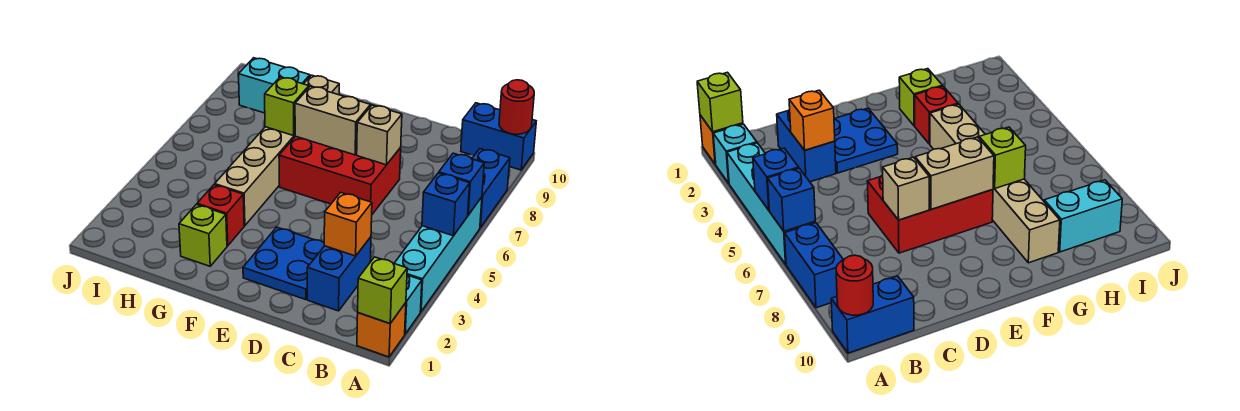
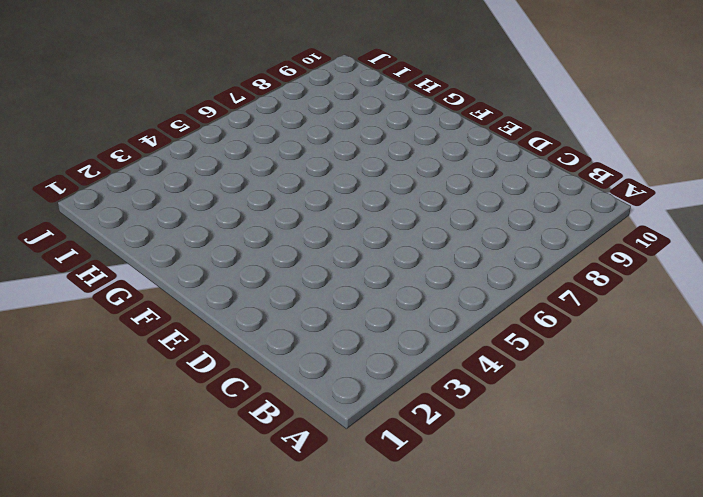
none -> orange 1x1 brick [357,303,406,357]
none -> cyan 1x1 brick [405,275,422,334]
none -> cyan 1x4 brick [394,197,482,312]

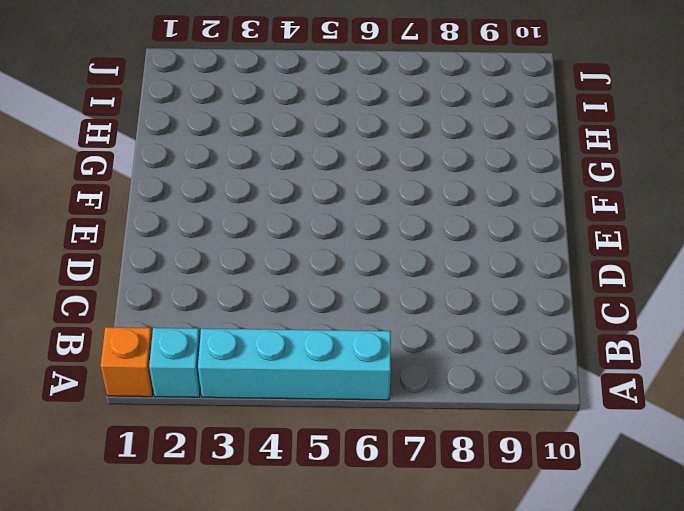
none -> blue 1x2 brick [472,149,510,228]
none -> blue 1x2 brick [461,103,536,170]
none -> blue 1x2 brick [307,237,371,311]

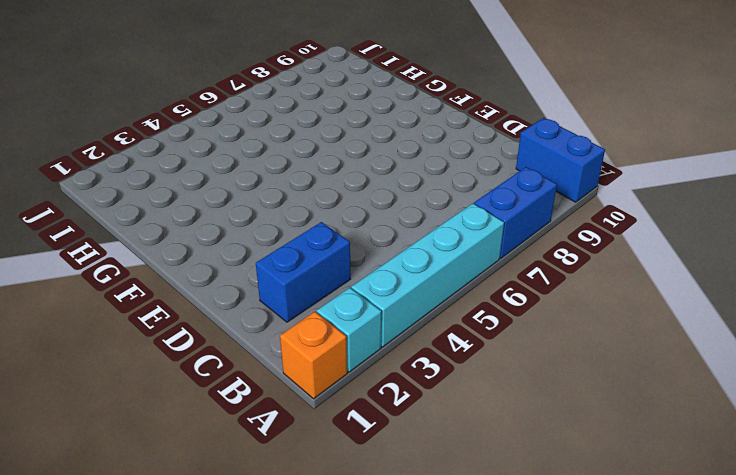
none -> blue 2x2 plate [243,227,324,300]
none -> red 2x3 brick [279,136,401,214]
none -> lime 1x1 brick [179,204,227,266]

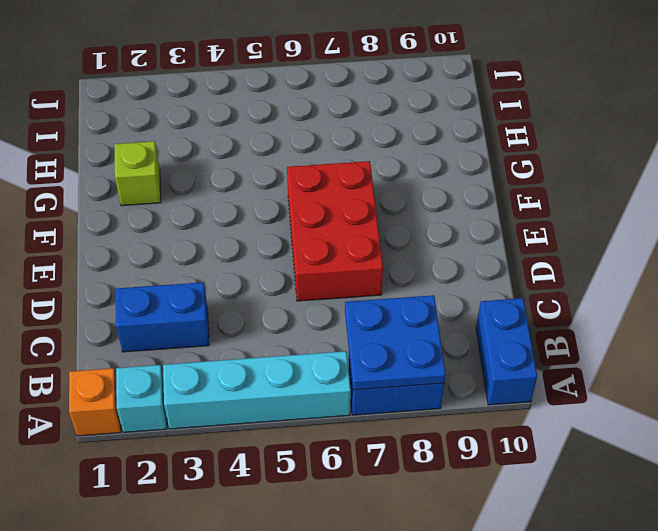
blue 2x2 plate [345,295,446,390] -> blue 2x2 plate moved to [243,227,324,300]
none -> red 1x1 brick [197,185,244,246]
none -> tan 1x6 brick [215,75,339,226]
none -> cyan 1x2 brick [239,58,310,113]

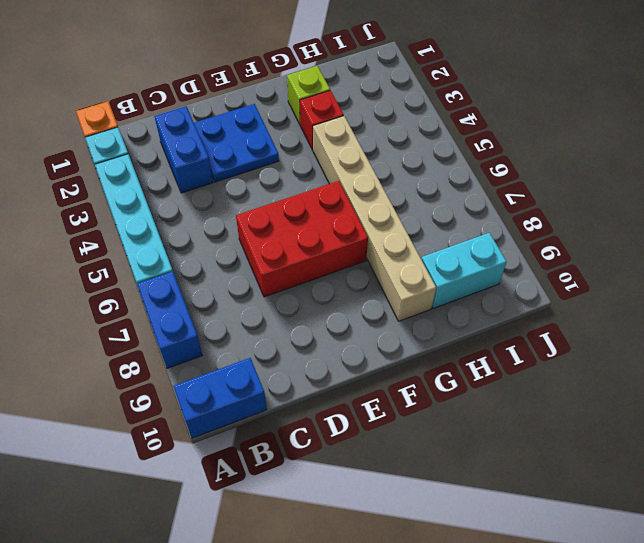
none -> lime 1x1 brick [358,257,407,323]
none -> blue 1x1 brick [422,173,470,236]
none -> blue 1x1 brick [439,153,484,215]

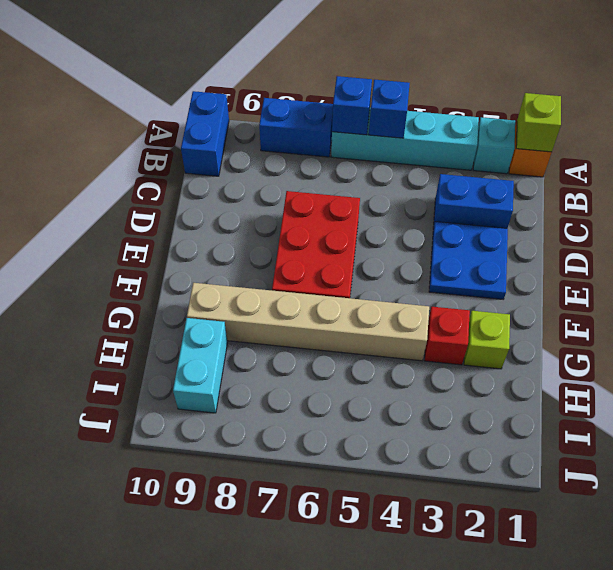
none -> red 1x1 round brick [499,80,534,134]
none -> orange 1x1 brick [324,192,372,256]
none -> tan 1x1 brick [357,105,402,165]

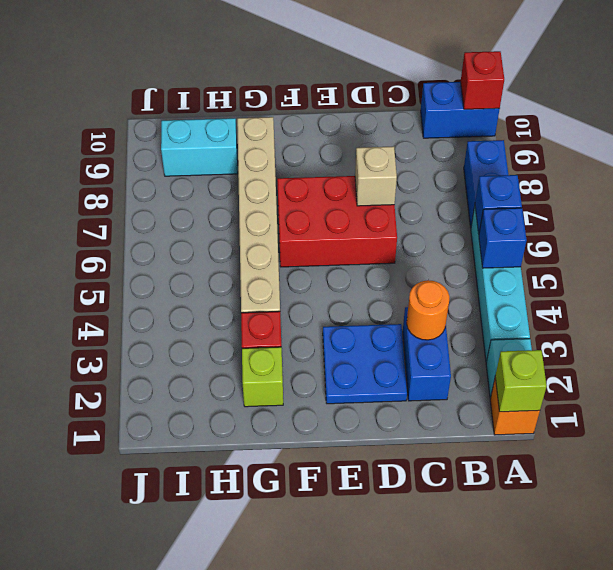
red 1x1 brick [461,51,504,109] -> red 1x1 round brick [499,80,534,134]
orange 1x1 round brick [407,280,449,340] -> orange 1x1 brick [324,192,372,256]
none -> tan 1x2 brick [295,86,371,155]
none -> lime 1x1 brick [265,77,309,136]

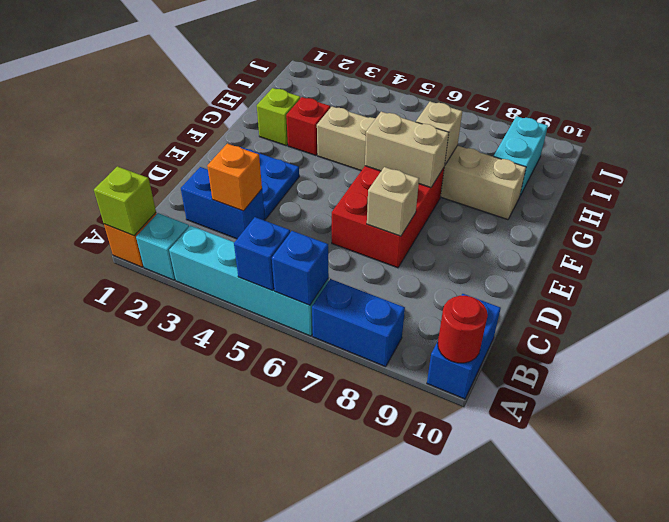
tan 1x2 brick [365,112,449,188] -> tan 1x2 brick turned to [295,86,371,155]
tan 1x1 brick [416,102,462,164] -> lime 1x1 brick [265,77,309,136]

